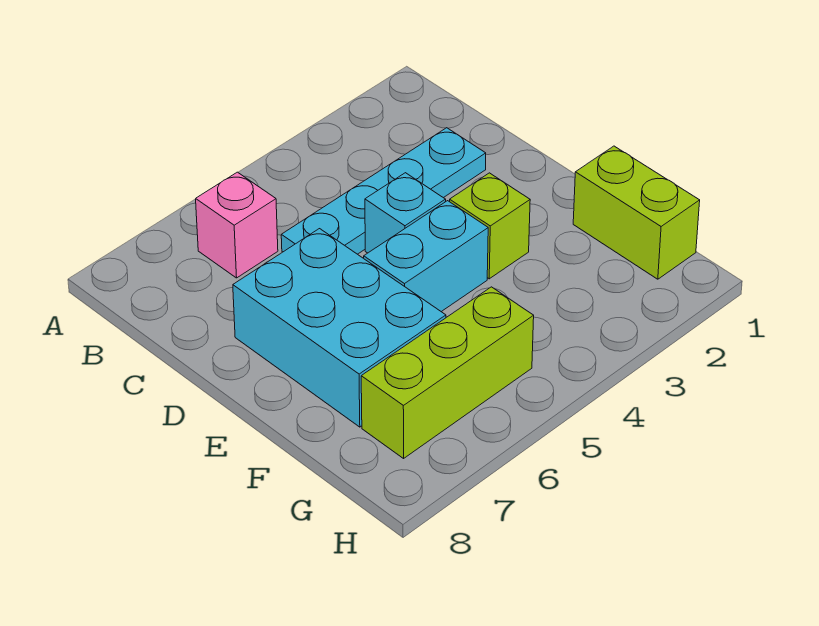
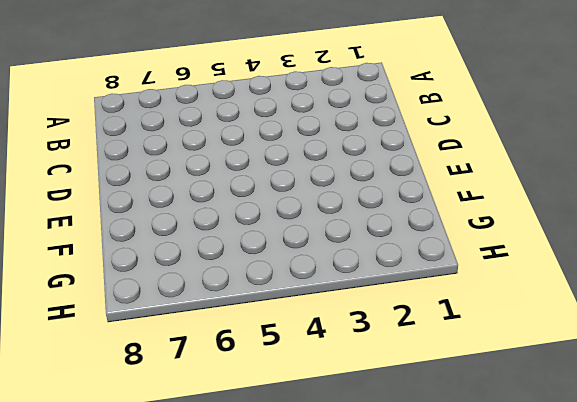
none -> pink 1x1 brick [196,172,278,278]
none -> cyan 1x4 plate [281,128,486,254]

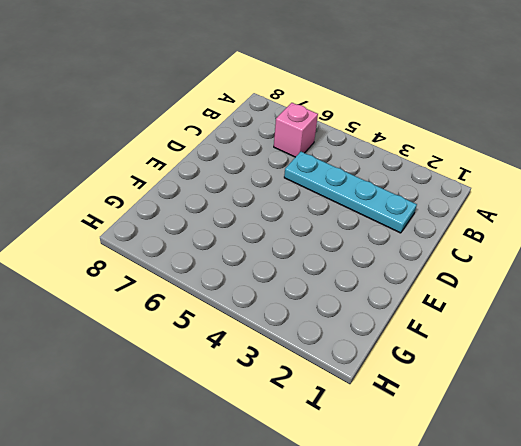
none -> cyan 1x1 brick [365,173,446,253]
none -> cyan 2x3 brick [233,229,446,427]

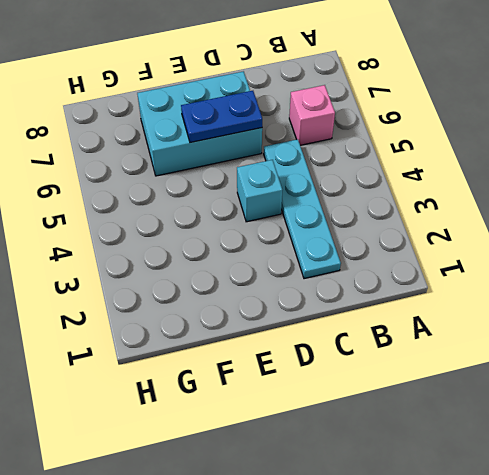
blue 1x2 plate [181,91,262,143] -> none
none -> lime 1x1 brick [450,173,530,279]
none -> cyan 1x2 brick [364,201,488,312]

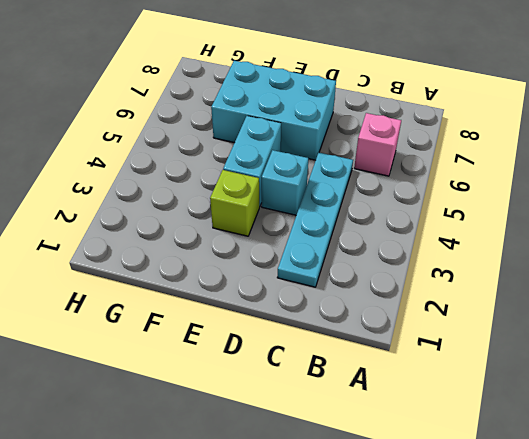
none -> lime 1x2 brick [573,146,700,279]
none -> lime 1x3 brick [361,287,534,458]

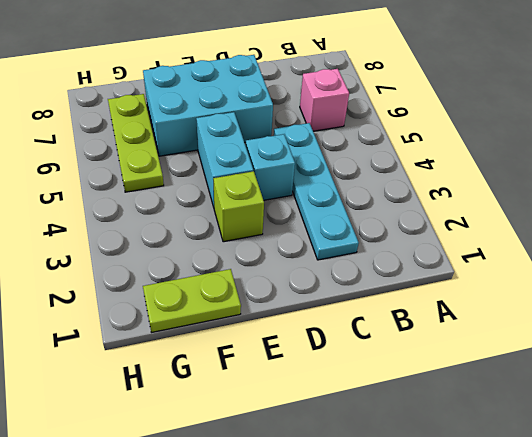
lime 1x2 plate [143,269,241,332] -> lime 1x2 brick [573,146,700,279]
lime 1x3 plate [108,94,164,192] -> lime 1x3 brick [361,287,534,458]

